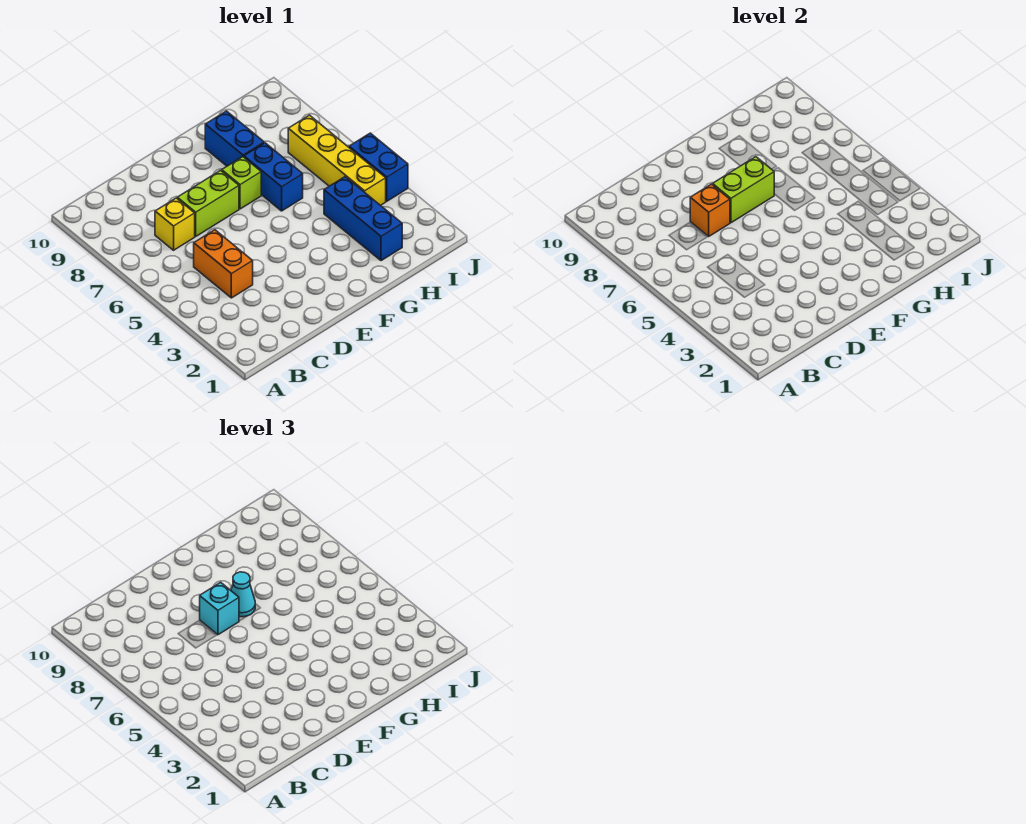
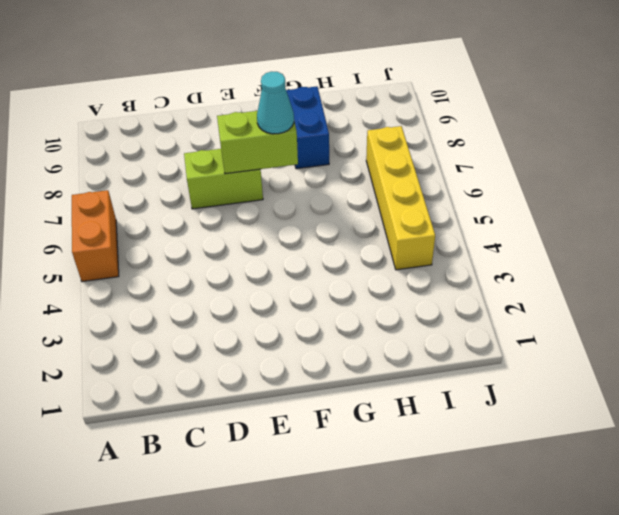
orange 1x2 brick [72,190,119,282] -> orange 1x2 brick moved to [194,230,253,298]
none -> yellow 1x1 brick [155,198,195,250]
none -> lime 1x1 brick [222,157,261,209]
none -> blue 1x2 brick [244,143,303,211]

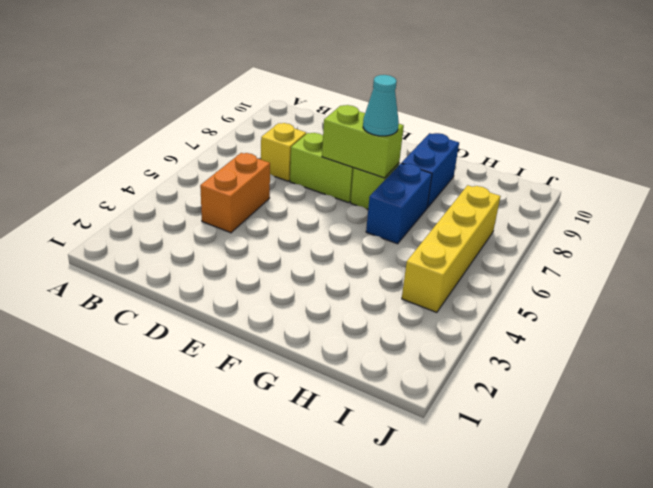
none -> blue 1x3 brick [324,177,402,261]
none -> blue 1x2 brick [349,133,408,201]
none -> orange 1x1 brick [690,184,730,236]

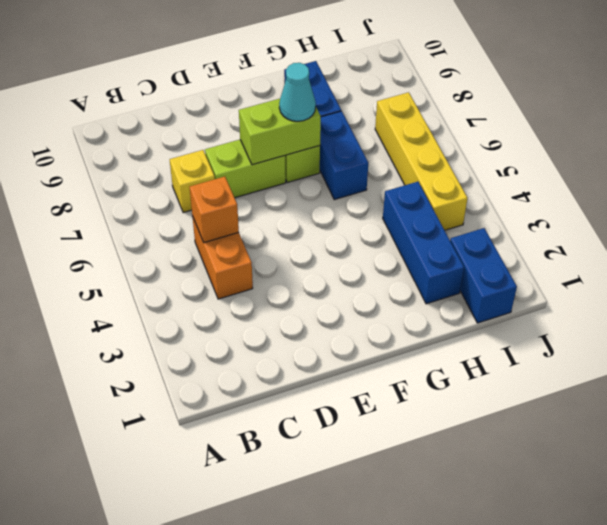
orange 1x1 brick [190,177,239,242] -> orange 1x1 brick moved to [690,184,730,236]
blue 1x2 brick [450,228,517,323] -> blue 1x2 brick moved to [349,133,408,201]
none -> cyan 1x1 brick [200,582,239,635]

